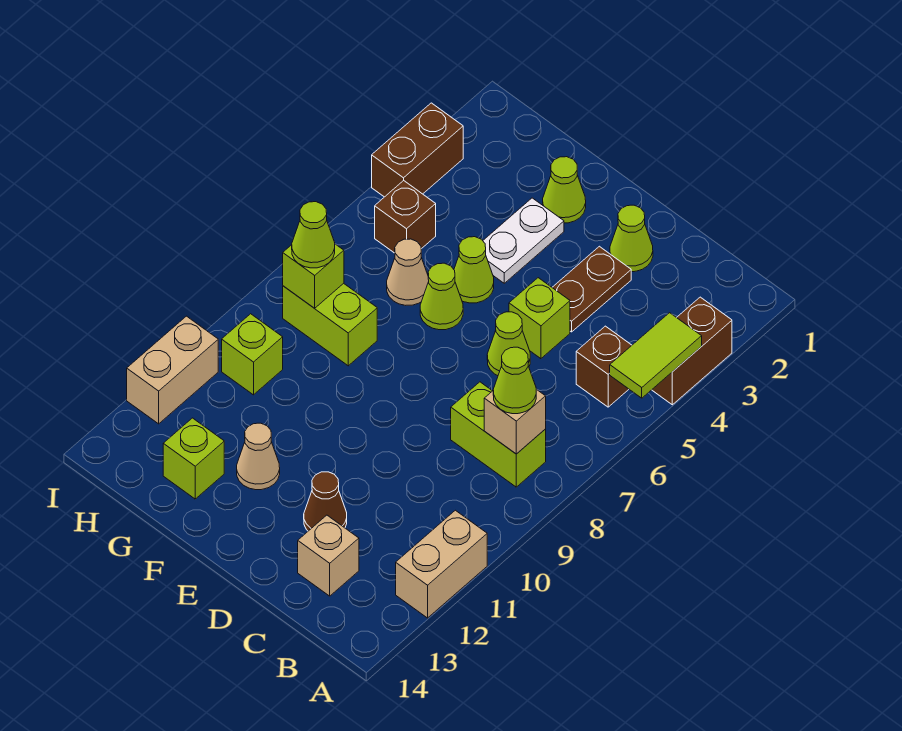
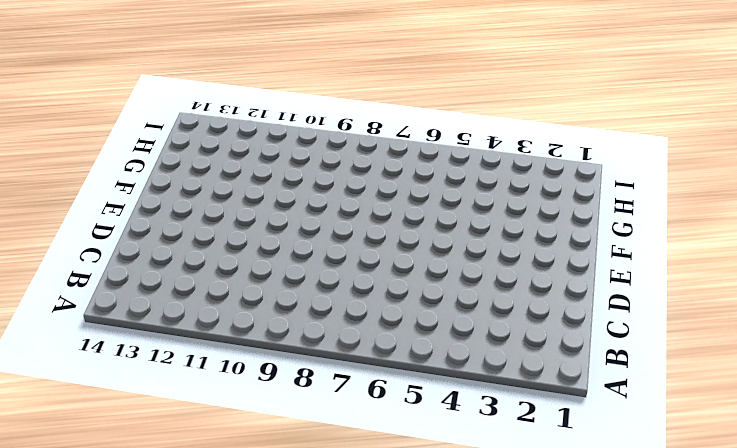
none -> brown 1x2 brick [652,297,732,405]
none -> tan 1x2 brick [396,510,487,618]
none -> brown 1x1 brick [576,326,632,407]

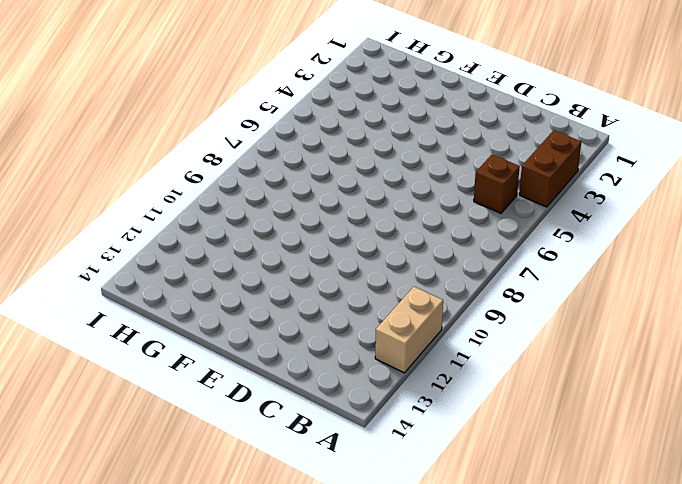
none -> lime 1x2 brick [451,382,546,487]
none -> tan 1x1 brick [298,515,359,596]
none -> lime 1x1 cone [610,205,653,272]

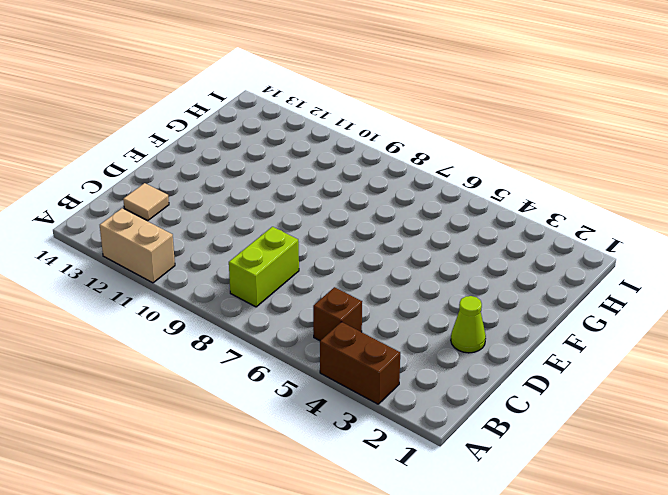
tan 1x1 tile [123,183,169,221] -> tan 1x1 brick [298,515,359,596]
none -> brown 1x2 plate [552,246,631,332]
none -> lime 1x1 brick [509,278,570,359]
none -> lime 1x1 cone [487,312,530,376]

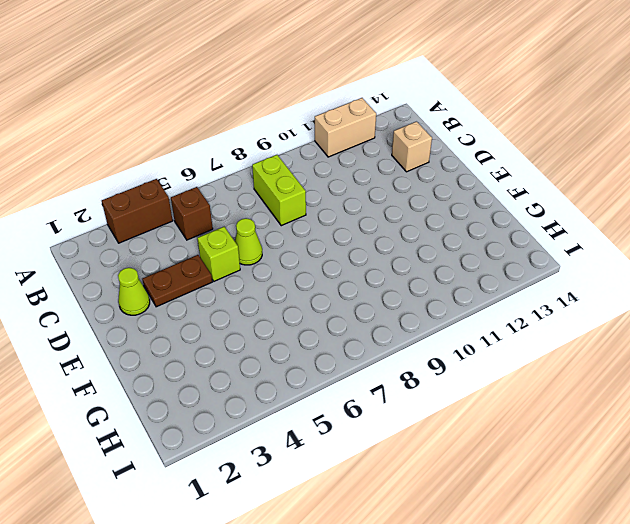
none -> brown 1x1 cone [304,472,347,531]
none -> lime 1x1 cone [543,157,586,223]
none -> white 1x2 plate [483,198,564,283]

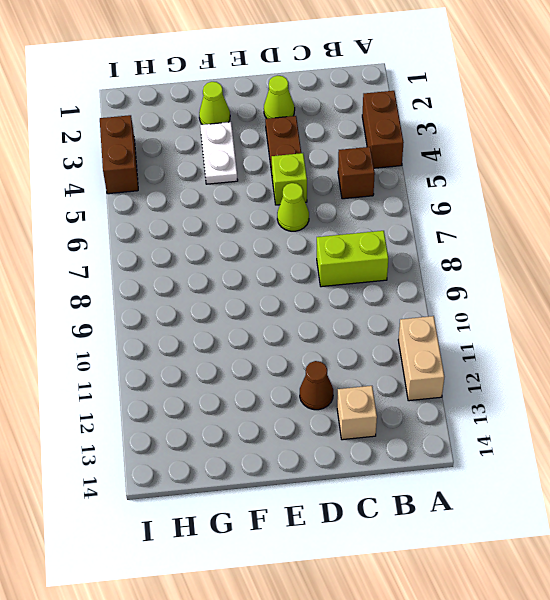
none -> lime 1x1 cone [454,237,494,303]
none -> lime 1x1 cone [420,263,463,330]
none -> tan 1x1 cone [237,423,280,490]

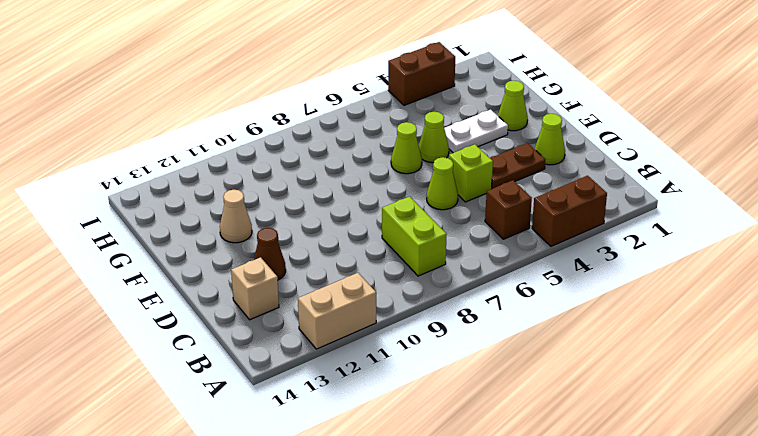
none -> tan 1x1 cone [387,239,429,305]
none -> lime 1x2 brick [283,283,377,366]
none -> lime 1x1 brick [163,418,224,499]

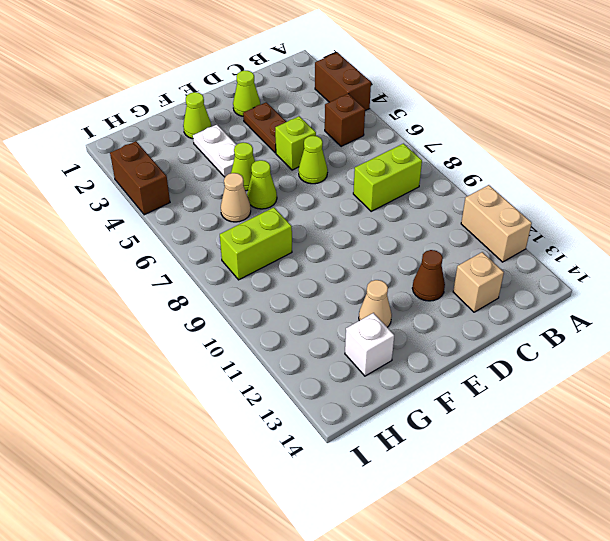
white 1x1 brick [345,313,394,376] -> lime 1x1 brick [163,418,224,499]
none -> brown 1x1 brick [375,181,436,253]
none -> lime 1x1 brick [222,314,283,395]
none -> tan 1x2 brick [127,316,218,424]

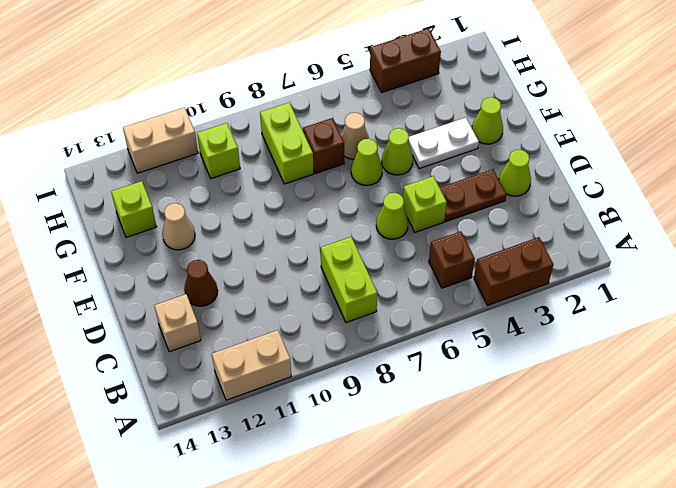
brown 1x1 brick [303,118,344,174] -> brown 1x1 brick moved to [375,181,436,253]
none -> lime 1x2 tile [610,313,702,398]
none -> tan 1x1 brick [484,389,546,454]
none -> lime 1x1 brick [283,244,344,308]

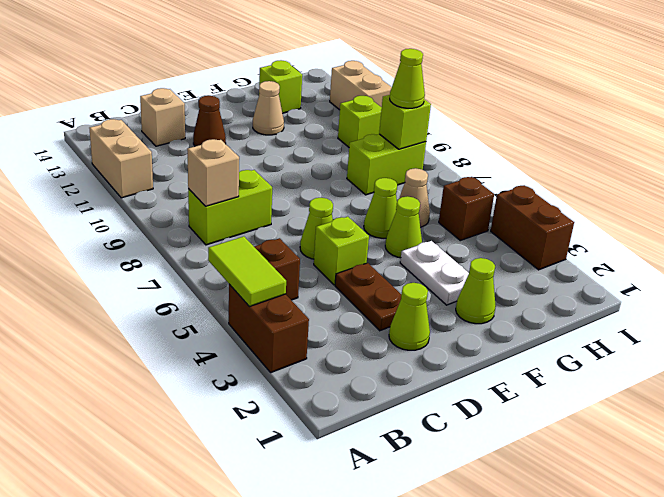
none -> lime 1x1 cone [493,347,536,414]

